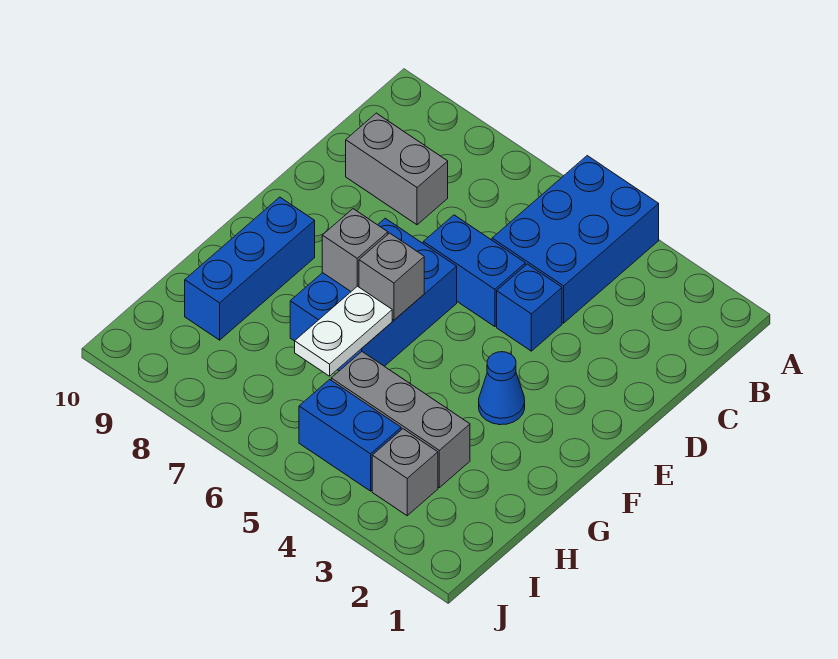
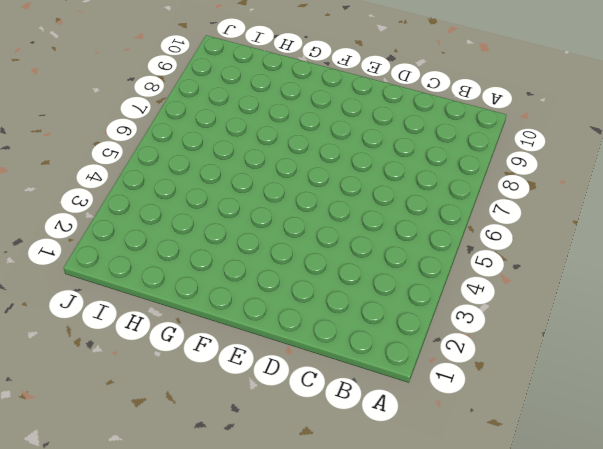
none -> blue 2x3 brick [492,156,659,323]
none -> grey 1x2 brick [346,113,448,225]
none -> blue 1x1 brick [497,264,562,351]

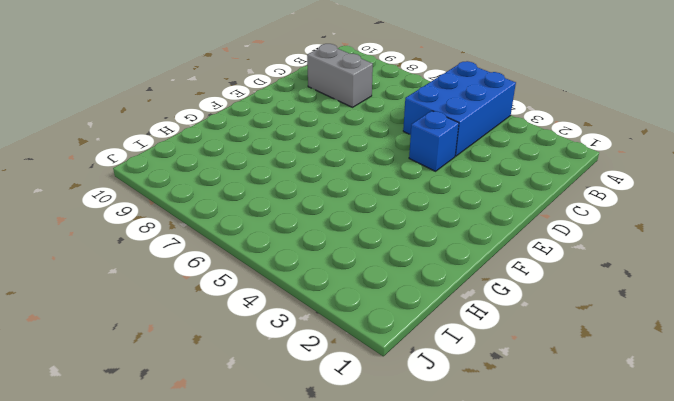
none -> blue 1x2 brick [423,215,525,327]
none -> blue 2x3 brick [290,218,457,371]
none -> blue 1x1 cone [479,352,525,425]

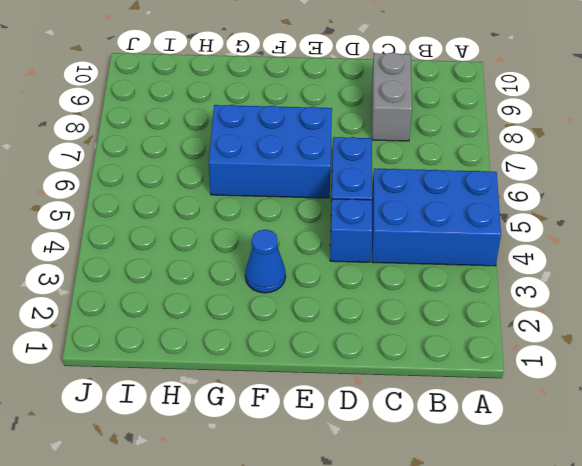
none -> blue 1x3 brick [185,197,315,340]
none -> grey 1x3 brick [331,352,470,488]
none -> grey 1x1 brick [372,429,438,516]

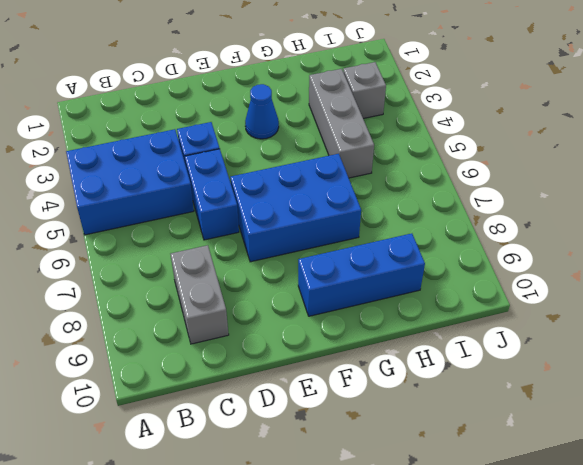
none -> blue 1x2 brick [299,380,401,491]
none -> grey 1x1 brick [359,233,424,320]
none -> grey 1x1 brick [322,209,388,291]

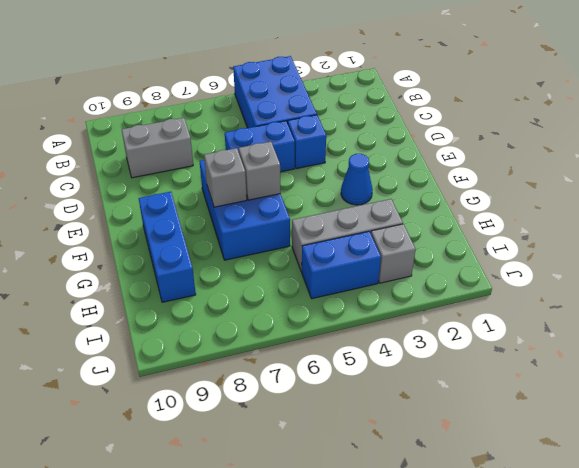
none -> white 1x2 plate [295,286,392,376]

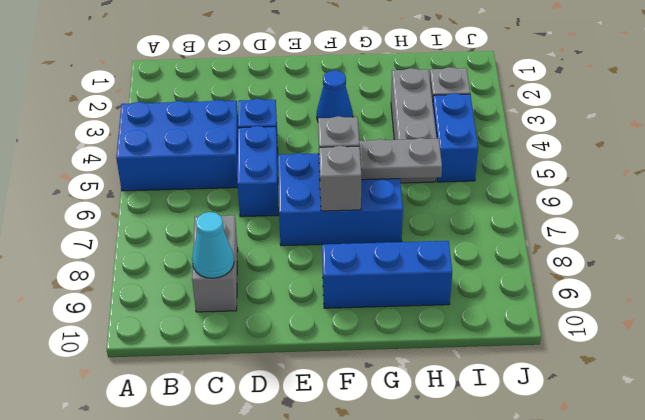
cyan 1x1 cone [192,212,234,278] -> none
grey 1x2 plate [359,138,442,180] -> white 1x2 plate [295,286,392,376]

